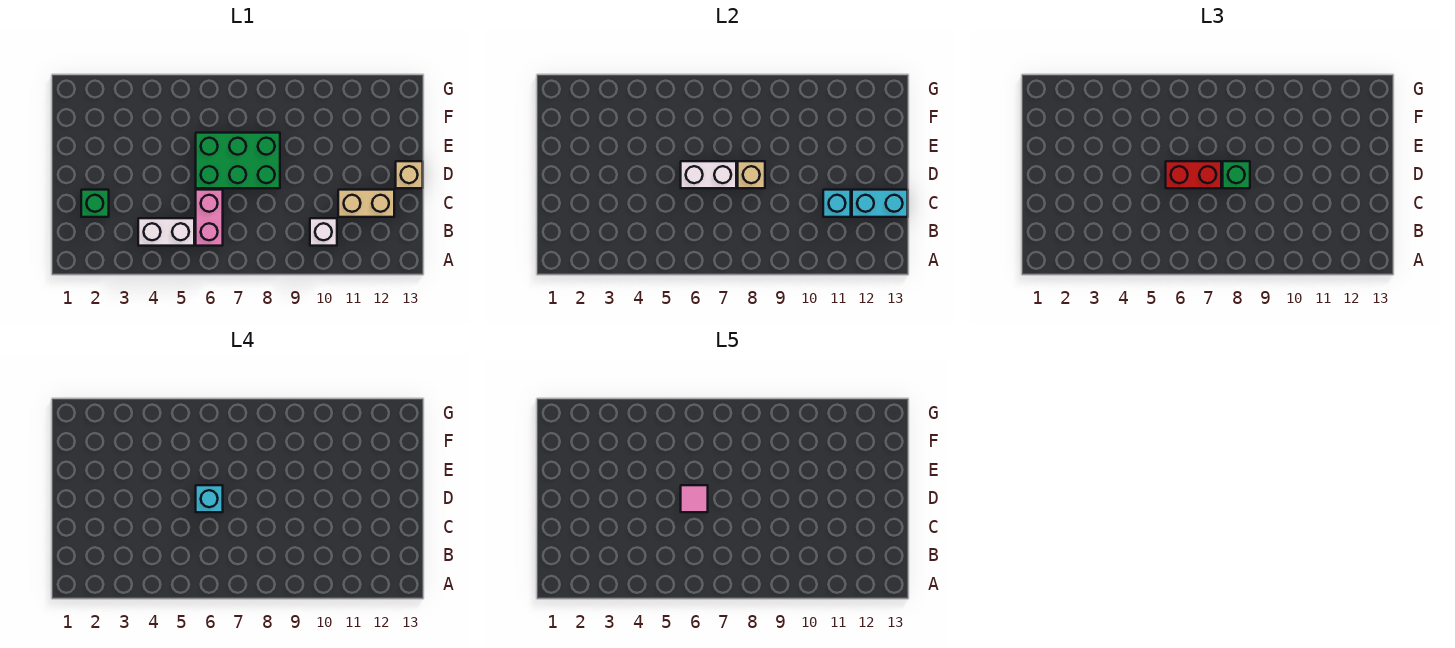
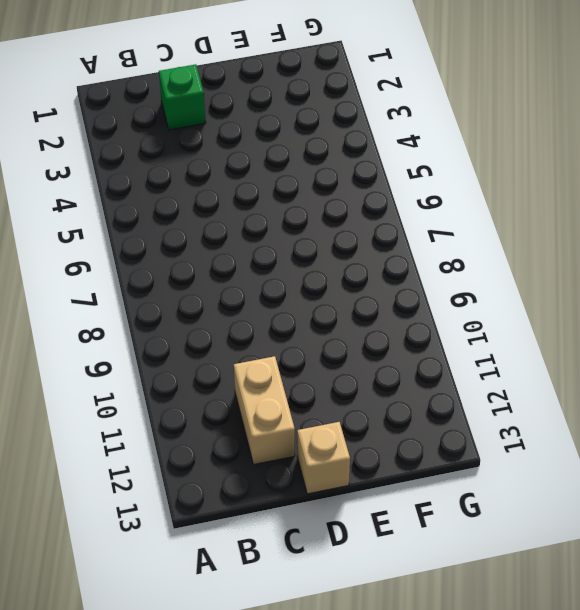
none -> white 1x2 brick [138,218,194,246]
none -> pink 1x2 brick [196,190,223,246]
none -> white 1x1 brick [310,218,337,246]

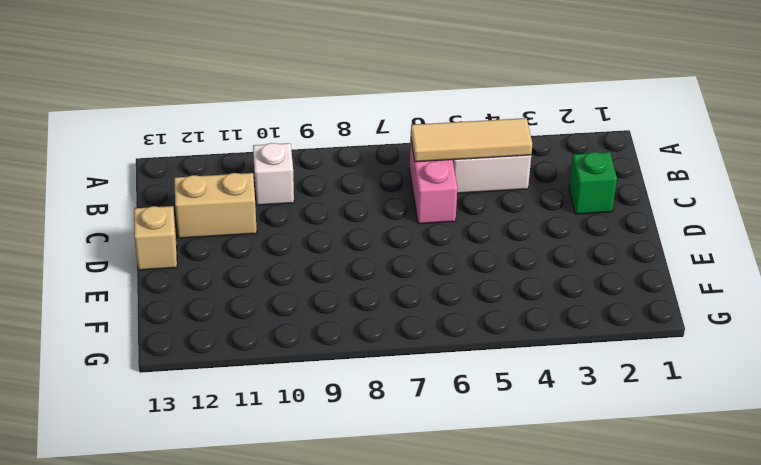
tan 1x3 tile [411,118,532,162] -> none
none -> green 2x3 brick [196,133,280,188]
none -> cyan 1x1 brick [823,190,851,217]
none -> cyan 1x2 brick [852,190,908,217]

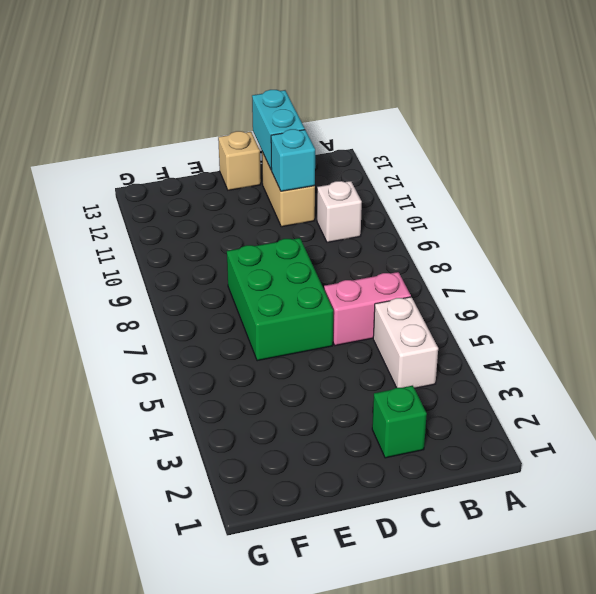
none -> white 1x2 brick [681,161,736,188]
none -> tan 1x1 brick [738,161,765,188]
none -> red 1x2 brick [1166,161,1221,188]

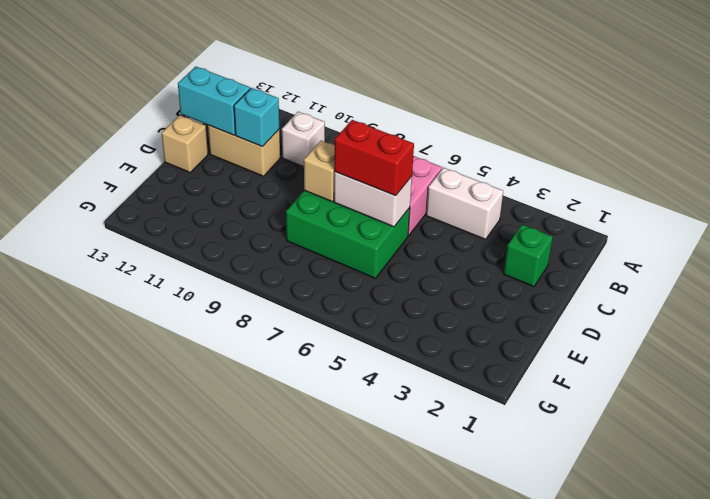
none -> green 1x1 brick [1223,161,1250,188]
none -> cyan 1x1 brick [196,485,223,512]
none -> pink 1x1 tile [681,485,708,512]

